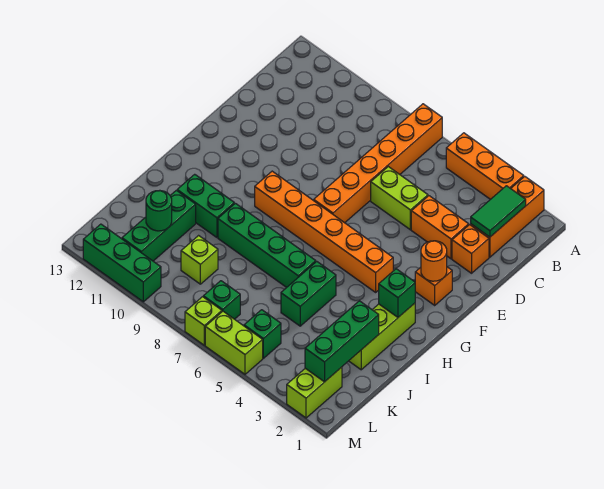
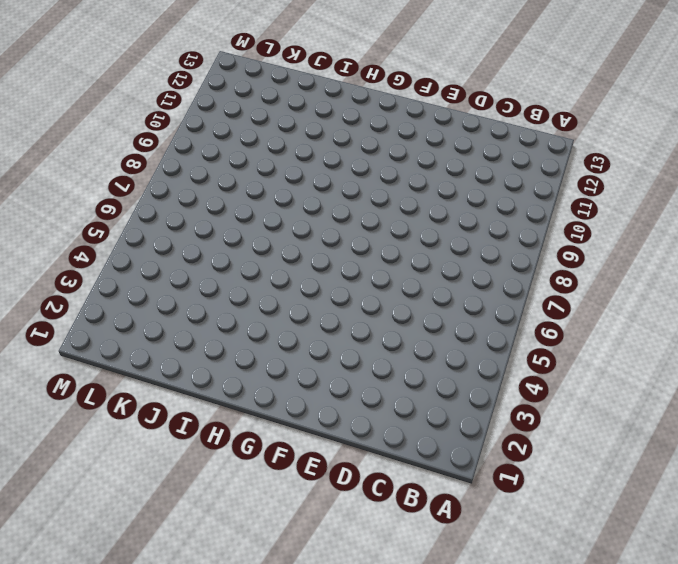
none -> orange 1x3 brick [471,176,544,257]
none -> orange 1x3 brick [446,133,524,199]
none -> orange 1x6 brick [314,104,442,223]

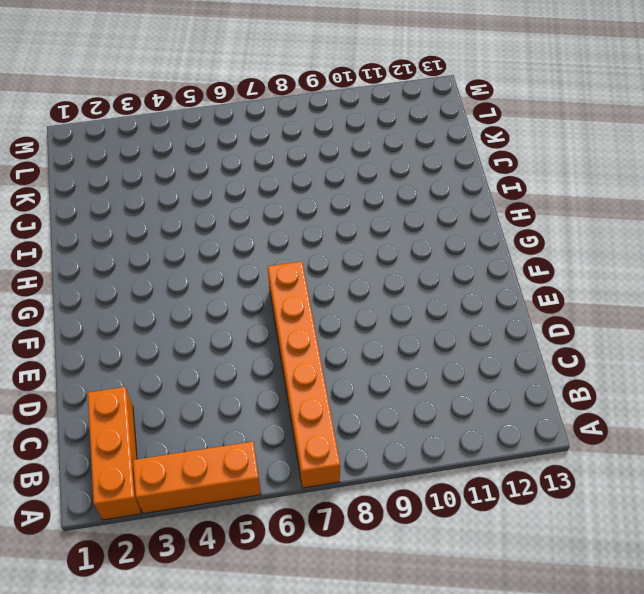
none -> orange 1x1 brick [452,225,489,273]
none -> orange 1x2 brick [411,196,469,259]
none -> lime 1x2 brick [371,167,428,230]

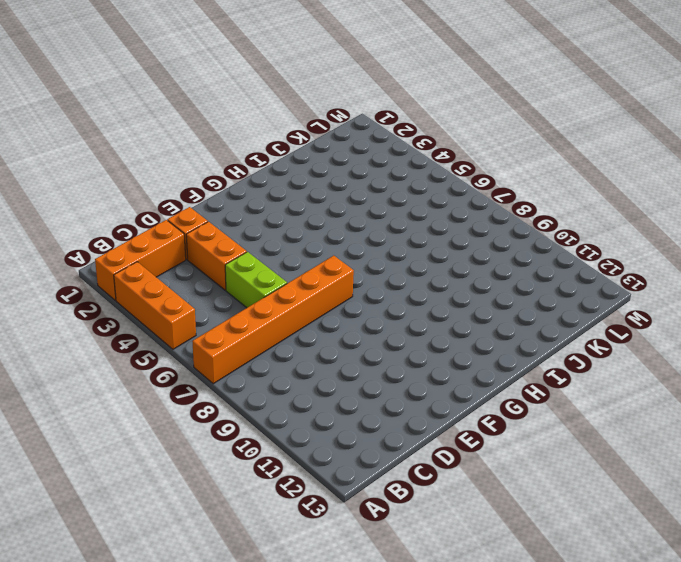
none -> orange 1x1 brick [415,267,452,305]
none -> orange 1x6 brick [255,171,393,292]
none -> lime 1x3 brick [349,303,415,370]

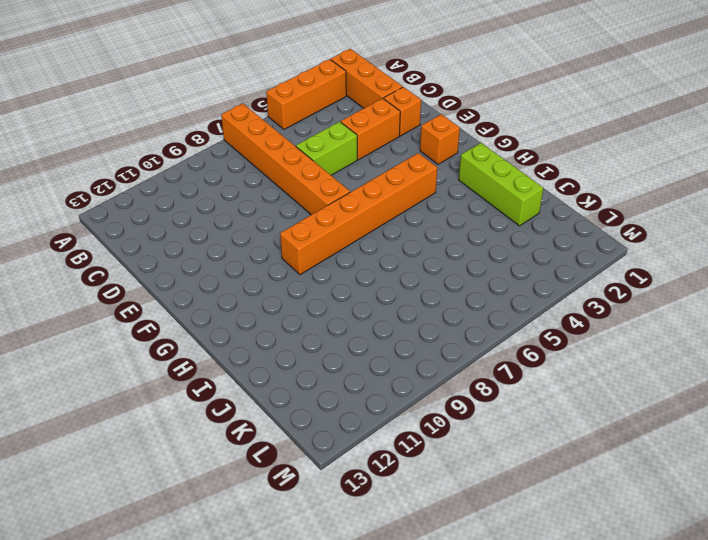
none -> green 1x2 brick [281,261,336,326]
none -> green 1x4 brick [218,203,316,287]
none -> green 1x2 brick [177,174,234,237]

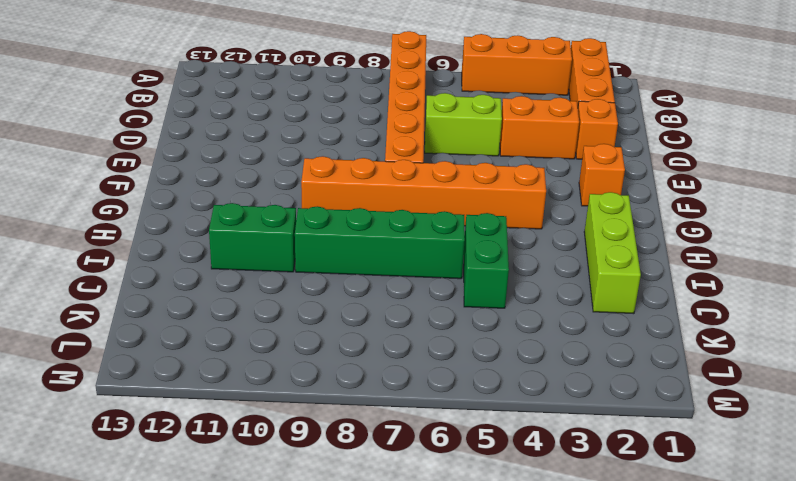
none -> green 1x3 brick [122,190,196,261]
none -> lime 1x1 brick [181,236,218,284]
none -> lime 1x2 brick [287,367,342,418]

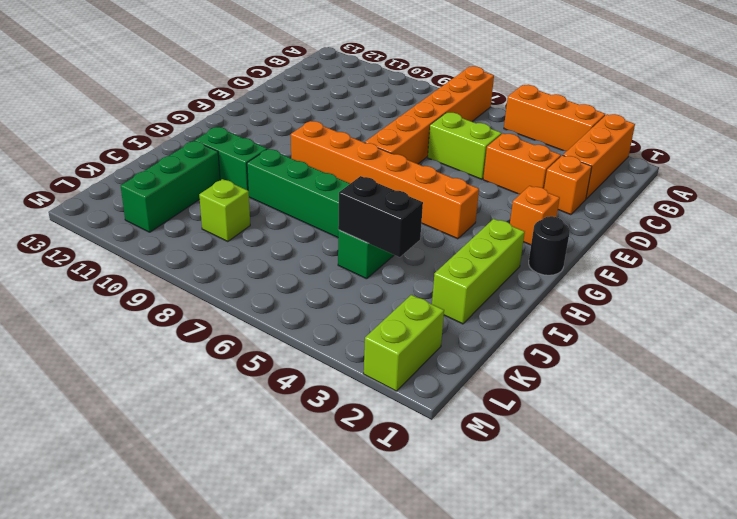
black 1x1 round brick [529,216,570,275] -> none
black 1x2 brick [338,176,423,257] -> none
none -> green 1x1 brick [244,310,281,358]
none -> green 1x1 brick [203,281,240,319]
none -> lime 1x2 brick [205,311,263,374]

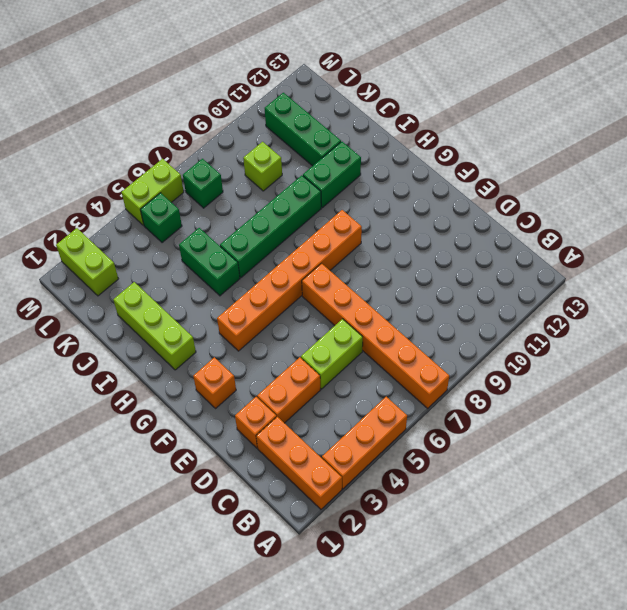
none -> lime 1x1 brick [185,297,222,345]
none -> green 1x3 brick [83,224,161,302]
none -> green 1x2 tile [471,186,526,237]

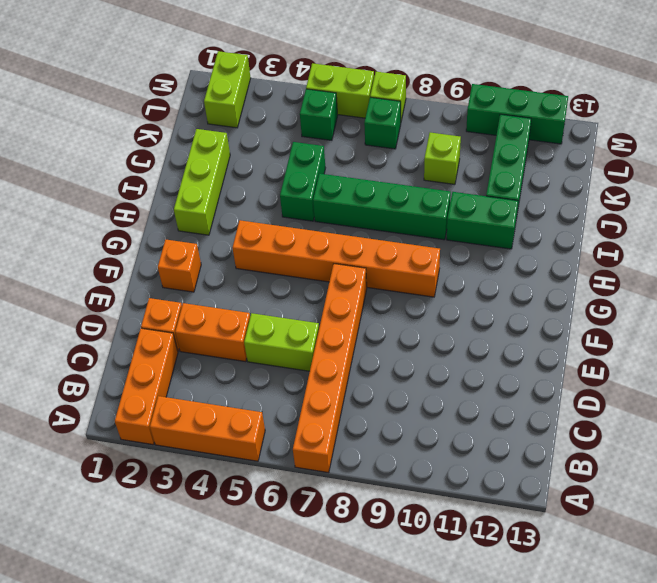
none -> green 1x2 tile [471,186,526,237]
none -> orange 1x1 round brick [421,241,447,281]
none -> green 1x1 brick [379,269,415,317]

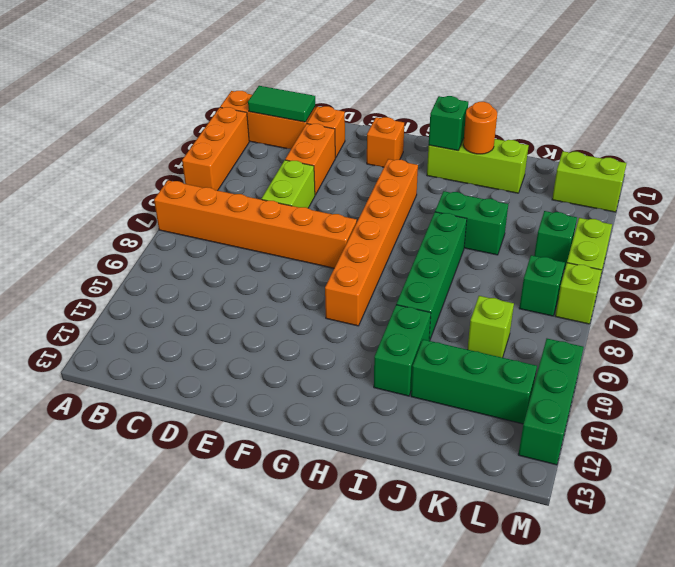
orange 1x1 round brick [463,102,497,154] -> orange 1x1 round brick moved to [421,241,447,281]
none -> green 1x3 brick [305,301,379,382]
none -> green 1x1 round brick [146,190,172,231]

